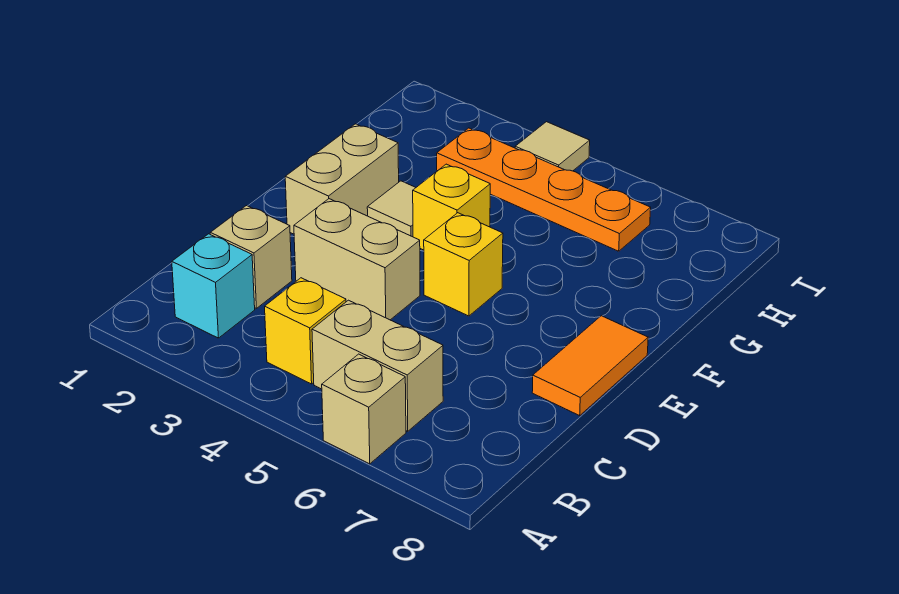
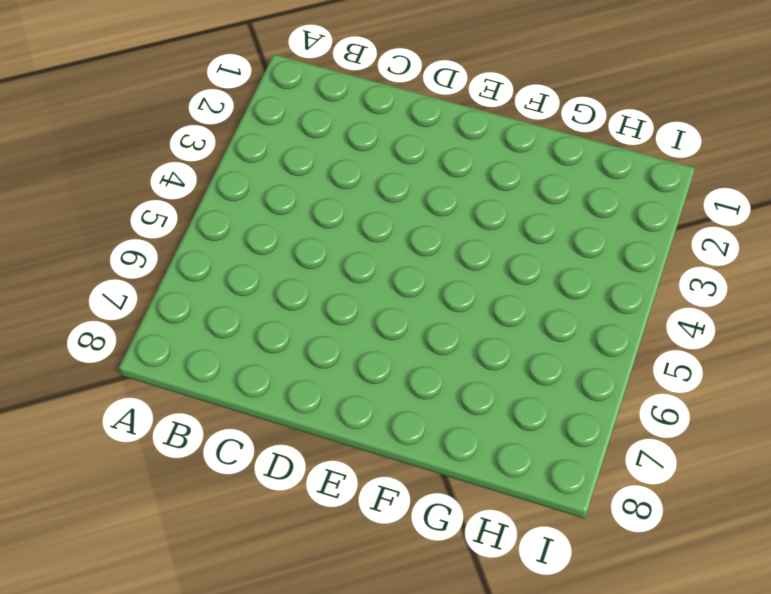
none -> tan 1x1 brick [322,354,406,464]
none -> cyan 1x1 brick [172,234,255,338]
none -> yellow 1x1 brick [265,278,346,384]

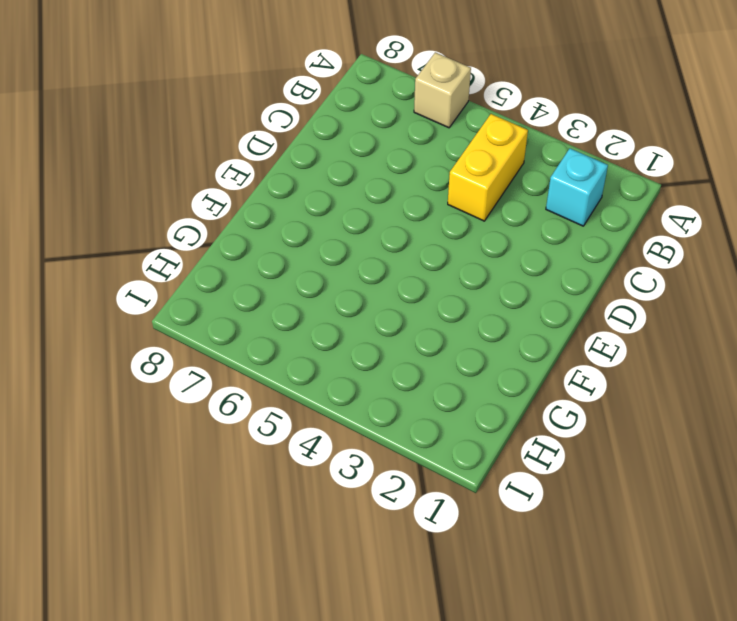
yellow 1x2 brick [448,114,528,221] -> yellow 1x1 brick [265,278,346,384]
none -> tan 1x2 brick [312,300,443,431]
none -> tan 1x1 brick [211,206,292,308]
none -> tan 1x2 brick [294,199,420,320]

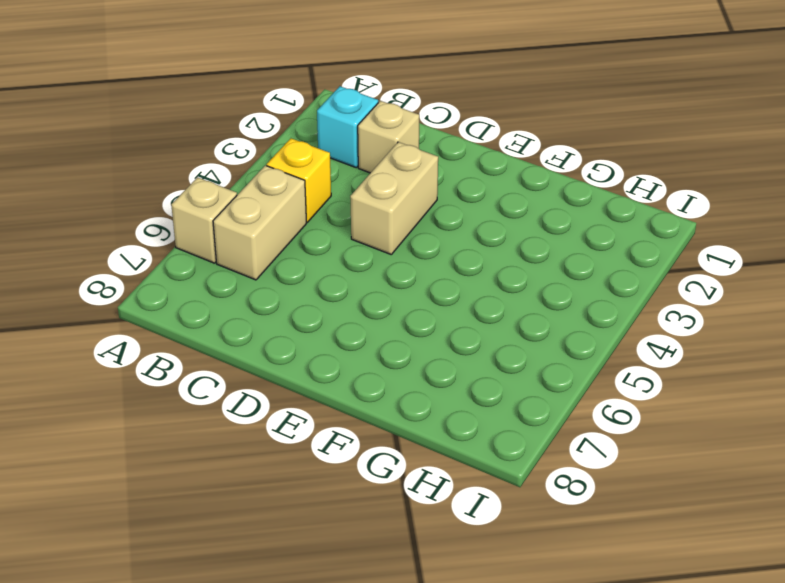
none -> orange 1x2 tile [532,316,648,416]
none -> tan 1x2 brick [285,124,399,234]
none -> yellow 1x1 brick [424,213,503,316]

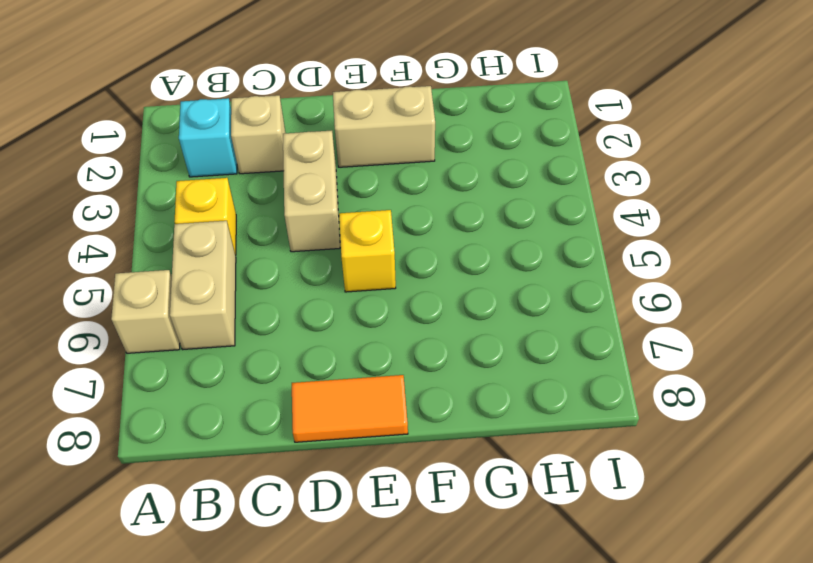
none -> tan 1x1 tile [367,181,416,237]
none -> yellow 1x1 brick [413,164,490,250]
none -> orange 1x4 plate [437,128,651,251]

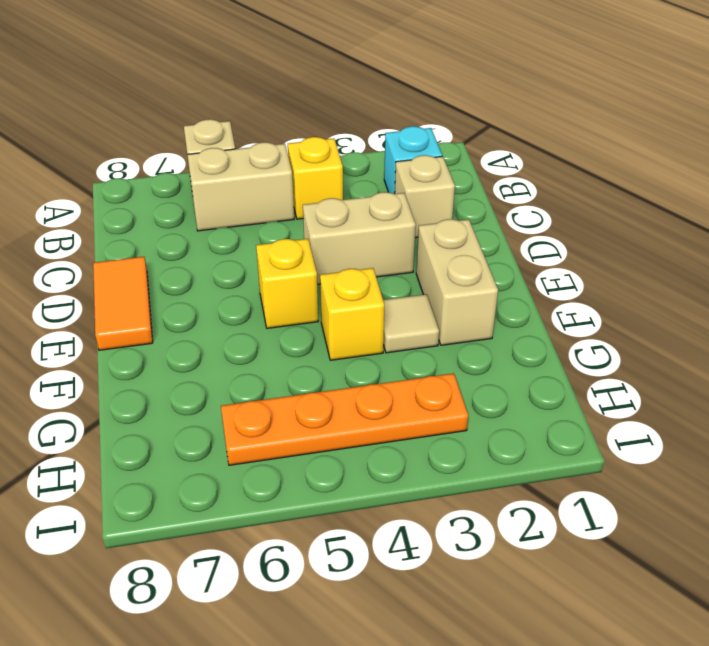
none -> tan 1x1 tile [515,122,590,171]

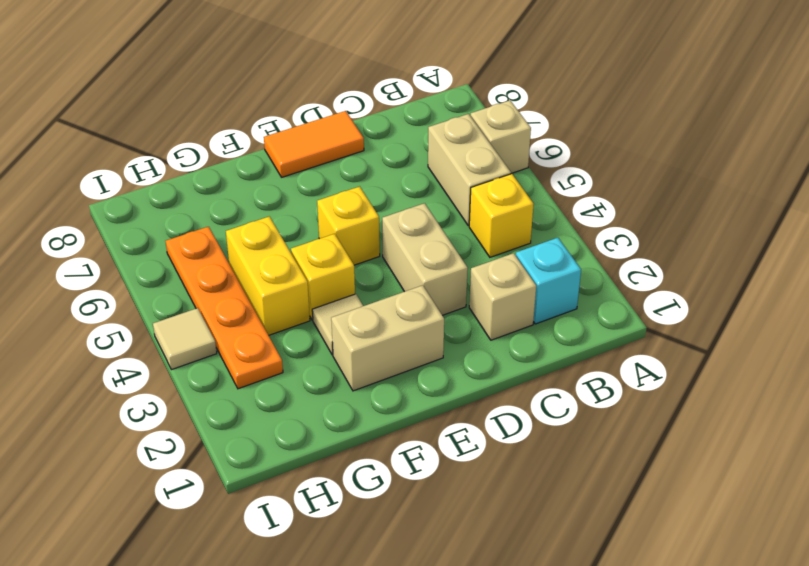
yellow 1x2 brick [226,216,310,335] -> none

